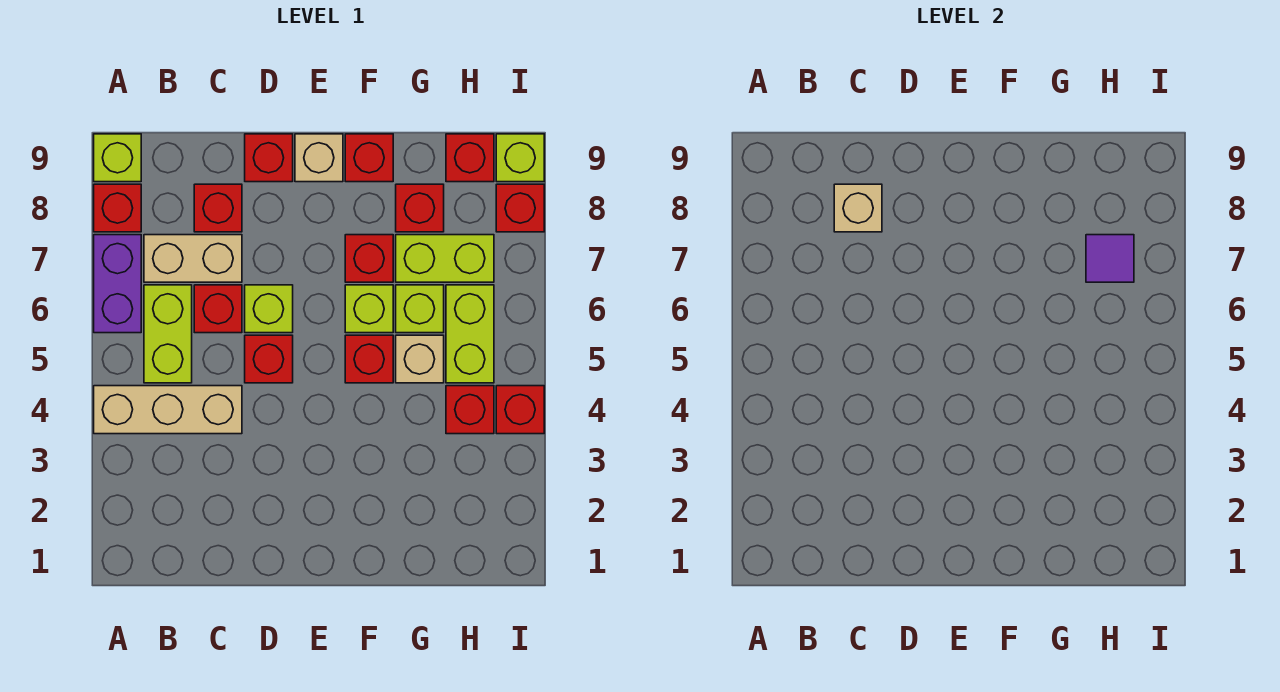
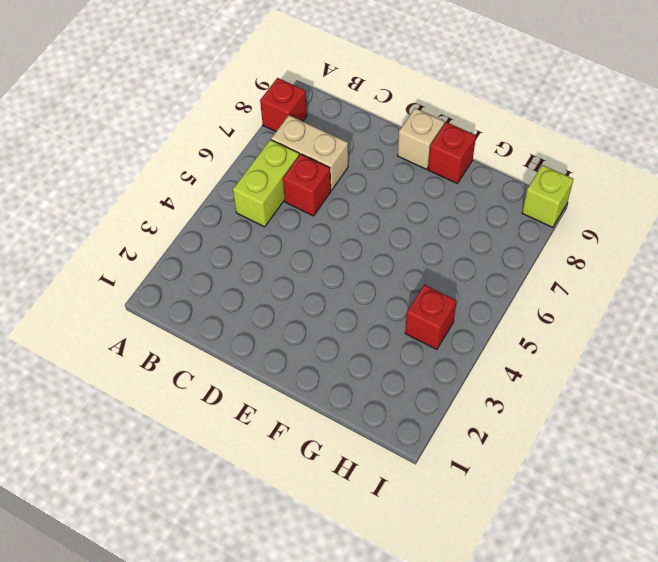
none -> tan 1x3 brick [94,386,242,434]
none -> purple 1x2 brick [94,235,141,333]
none -> lime 1x1 brick [94,134,141,182]

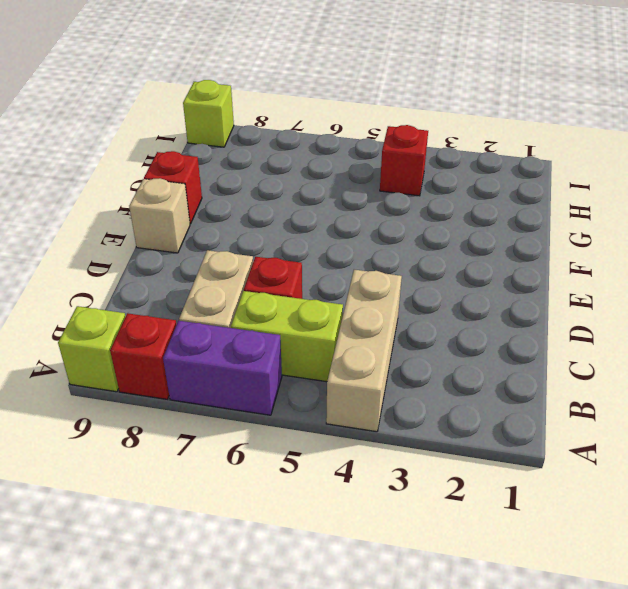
none -> red 1x1 brick [194,184,242,232]
none -> red 1x1 brick [245,335,293,383]
none -> lime 1x1 brick [245,285,293,333]

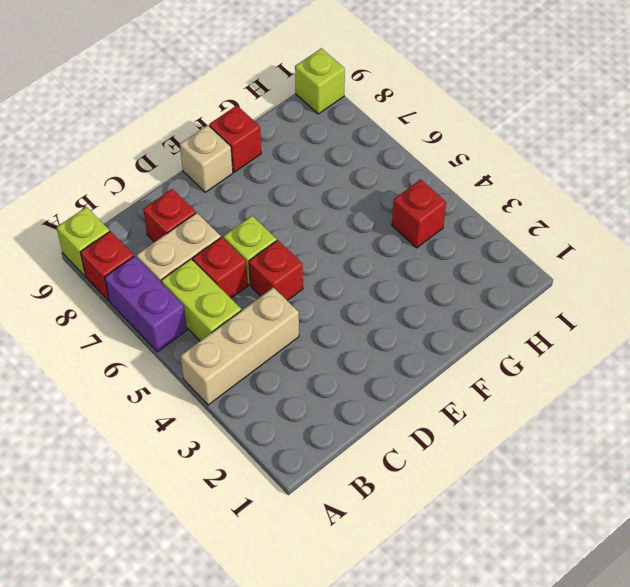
none -> red 1x1 brick [245,134,293,182]
none -> red 1x1 brick [345,335,393,383]
none -> lime 1x1 brick [345,285,393,333]

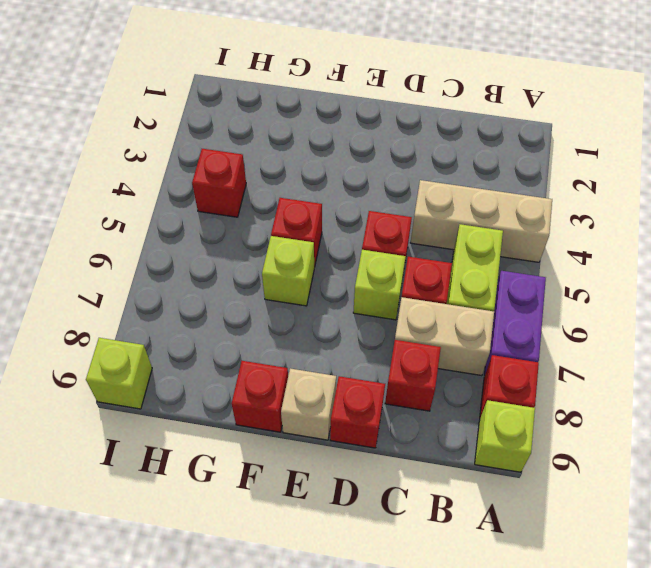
none -> red 1x1 brick [345,235,393,282]
none -> tan 1x1 brick [396,335,444,383]
none -> lime 1x1 brick [396,285,444,333]

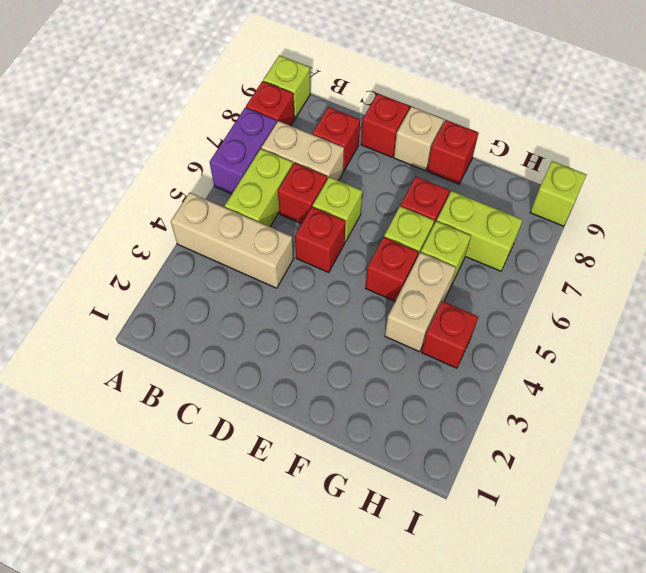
tan 1x2 brick [385,252,456,352] -> tan 1x1 brick [396,335,444,383]
none -> red 1x1 brick [396,184,444,232]
none -> lime 1x2 brick [446,285,494,383]
none -> red 1x1 brick [446,134,494,182]

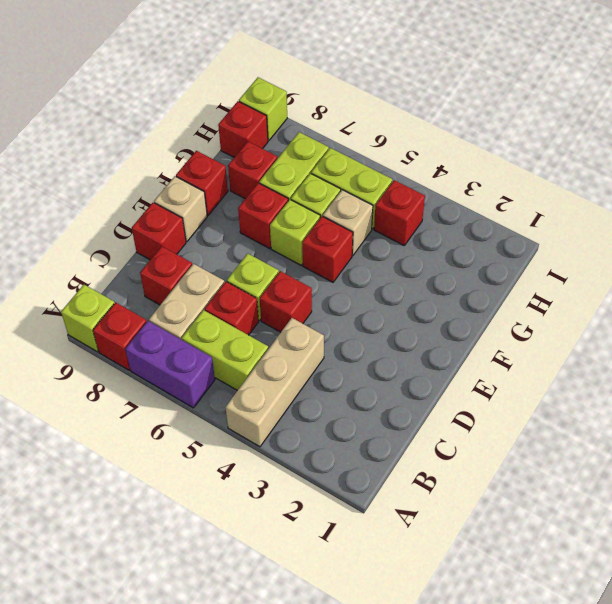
none -> red 1x1 brick [496,386,544,434]
none -> red 1x1 brick [496,184,544,232]
none -> tan 1x1 brick [834,184,882,232]

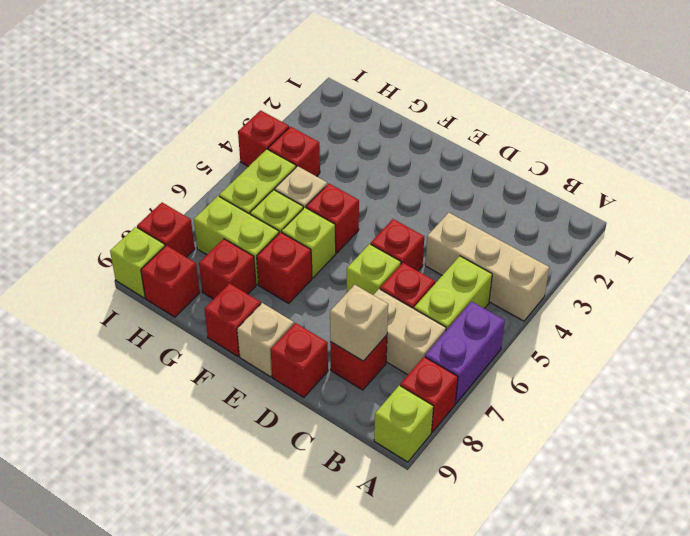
none -> purple 1x1 tile [1086,235,1134,282]

